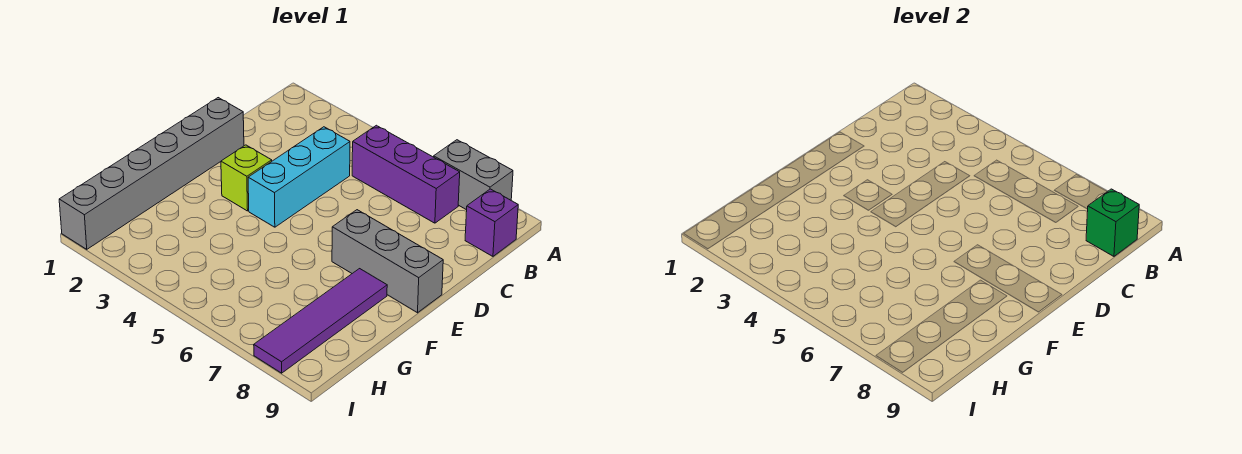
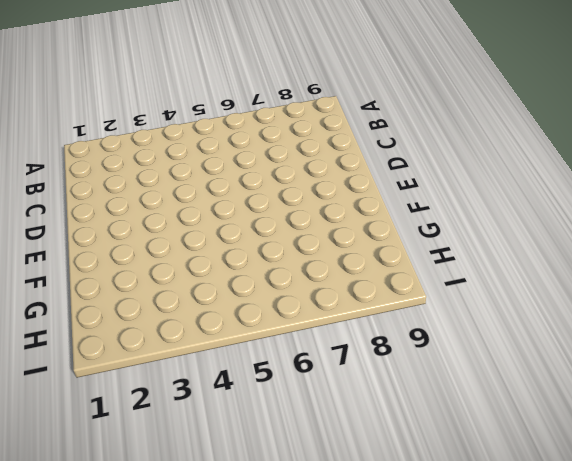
none -> grey 1x2 brick [434,140,513,210]
none -> purple 1x3 brick [352,125,460,223]

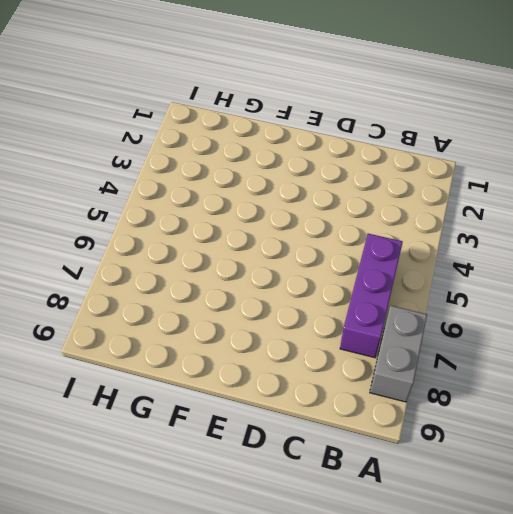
none -> purple 1x1 brick [465,189,518,256]
none -> cyan 1x3 brick [248,127,350,227]

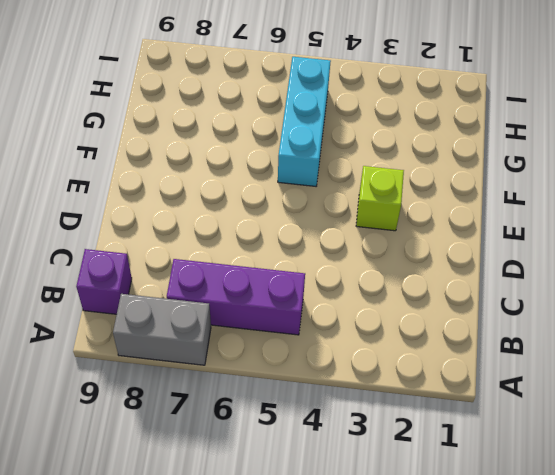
cyan 1x3 brick [278,57,331,186] -> cyan 1x3 brick moved to [248,127,350,227]
none -> grey 1x6 brick [59,98,244,249]
none -> grey 1x3 brick [332,210,443,313]

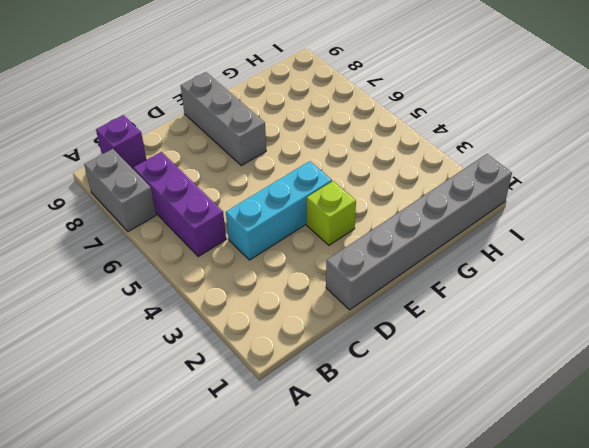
none -> purple 1x4 tile [254,269,387,373]
none -> green 1x1 brick [1086,189,1139,256]

